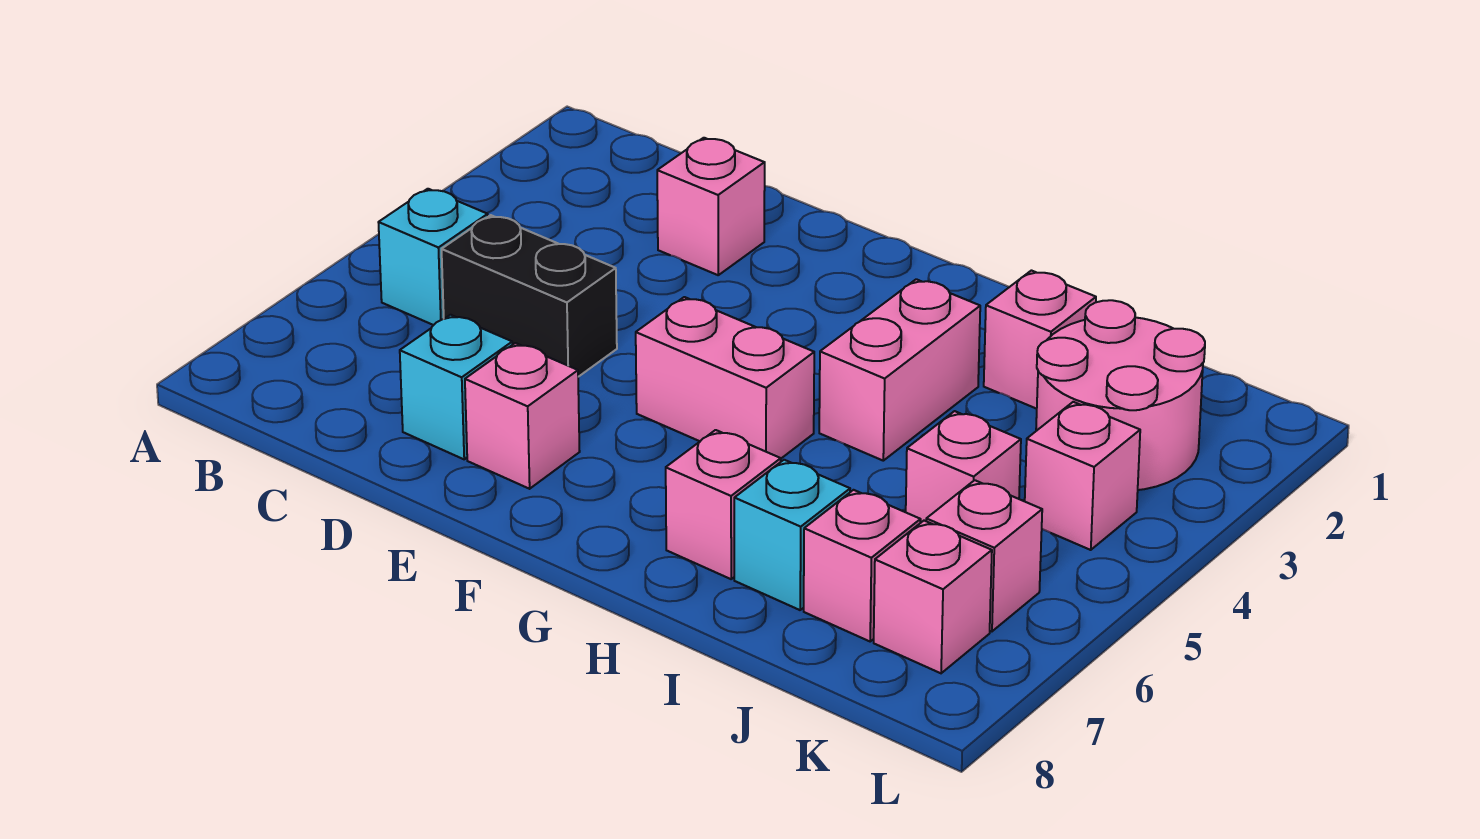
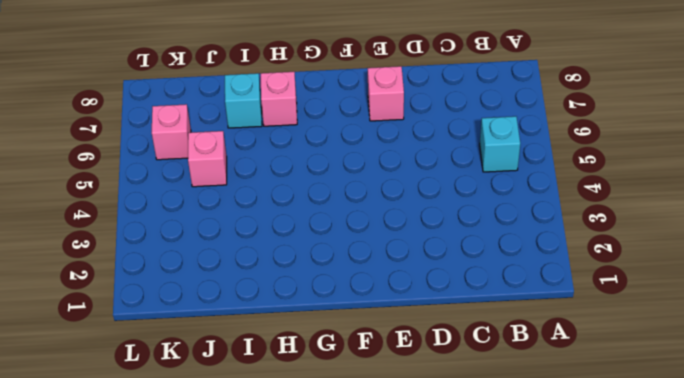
none -> black 1x2 brick [442,215,617,377]
none -> pink 1x1 brick [657,138,765,275]
none -> cyan 1x1 brick [400,315,512,459]

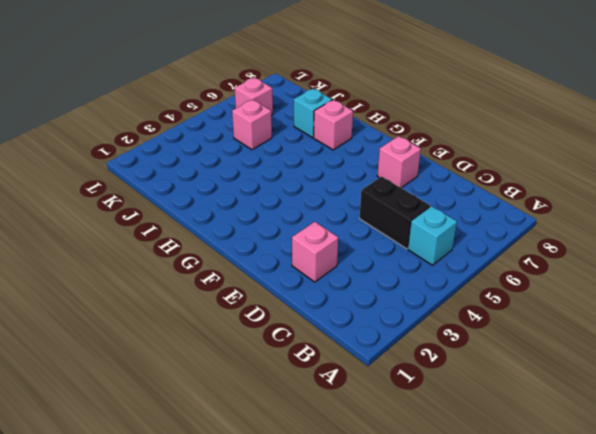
none -> cyan 1x1 brick [400,315,512,459]
none -> pink 1x2 brick [636,297,814,458]
none -> pink 1x2 brick [819,279,980,461]

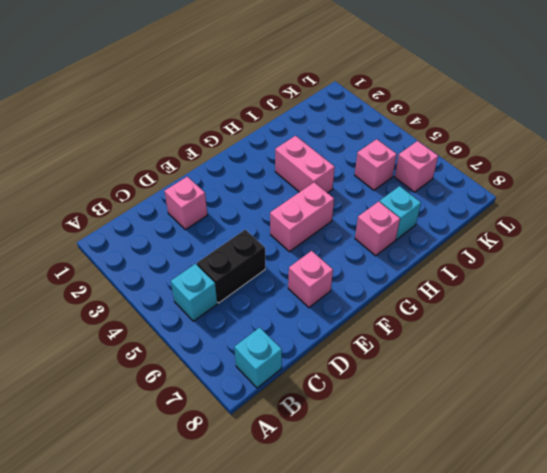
cyan 1x1 brick [234,327,282,388] -> cyan 1x1 brick moved to [400,315,512,459]
none -> pink 1x1 brick [984,271,1096,409]
none -> pink 2x2 round brick [1036,300,1205,490]
none -> pink 1x1 brick [804,490,921,641]

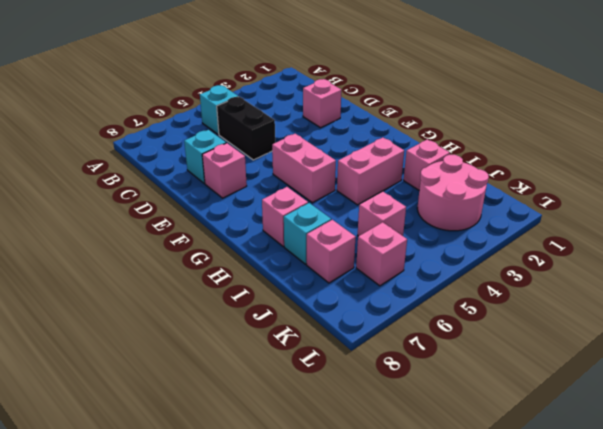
none -> pink 1x1 brick [1025,402,1140,550]
none -> pink 1x1 brick [874,521,992,673]

